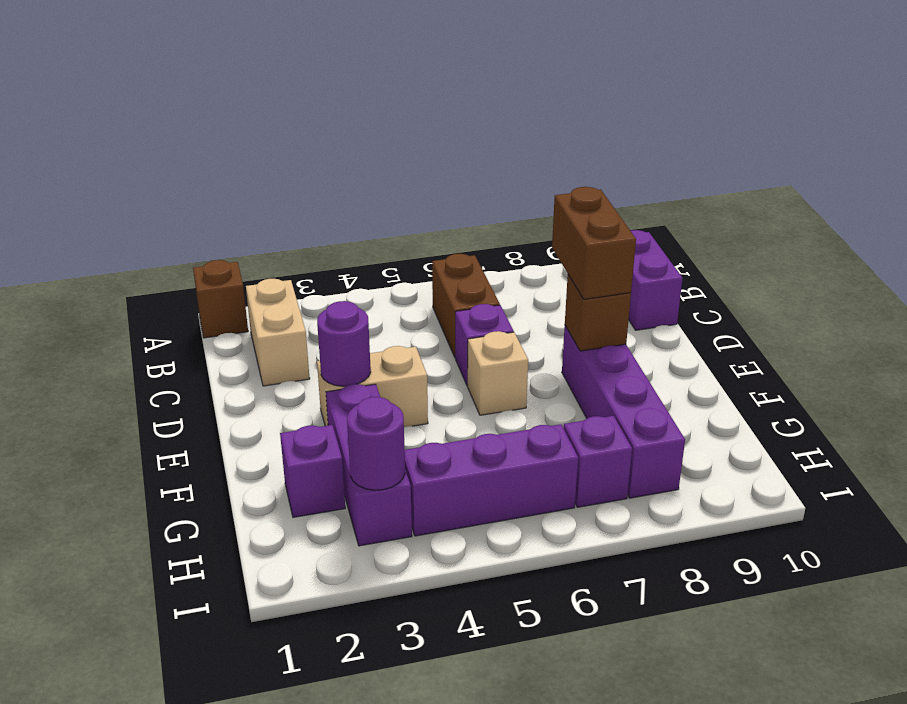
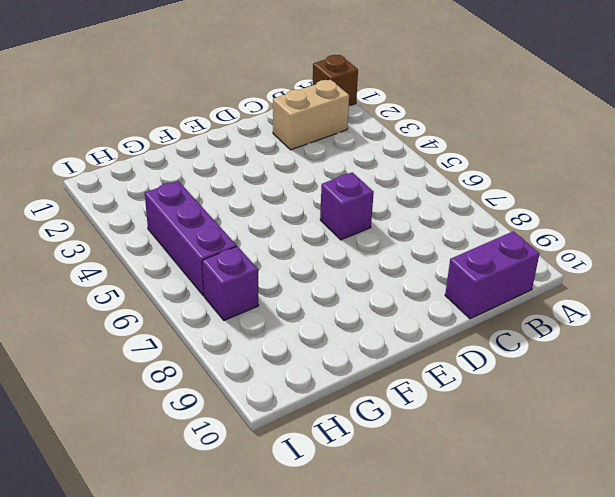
none -> brown 1x2 brick [432,254,500,357]
none -> tan 1x2 brick [317,346,428,427]
none -> tan 1x1 brick [467,331,528,415]

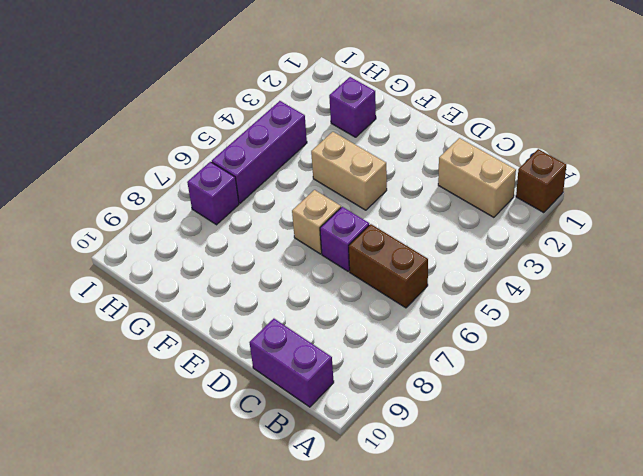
tan 1x2 brick [311,132,387,210] -> tan 1x2 brick turned to [317,346,428,427]
none -> purple 1x4 brick [562,326,685,498]
none -> purple 1x3 brick [326,384,412,546]
none -> purple 1x1 round brick [317,301,371,386]

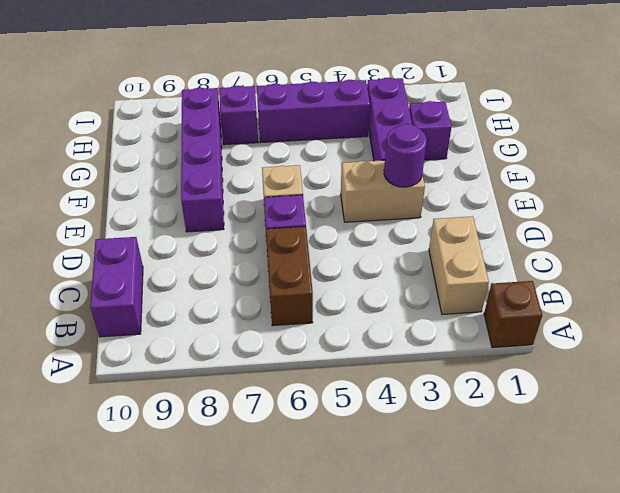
none -> brown 1x1 brick [565,275,631,351]
none -> purple 1x1 round brick [347,397,405,490]
none -> brown 1x2 brick [552,187,636,299]

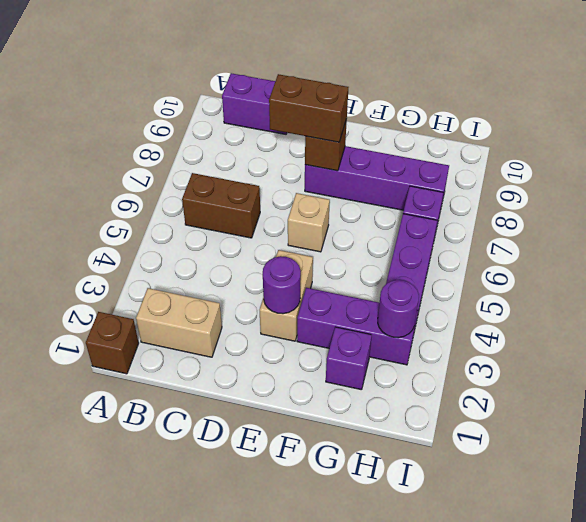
none -> purple 1x1 brick [455,304,514,385]

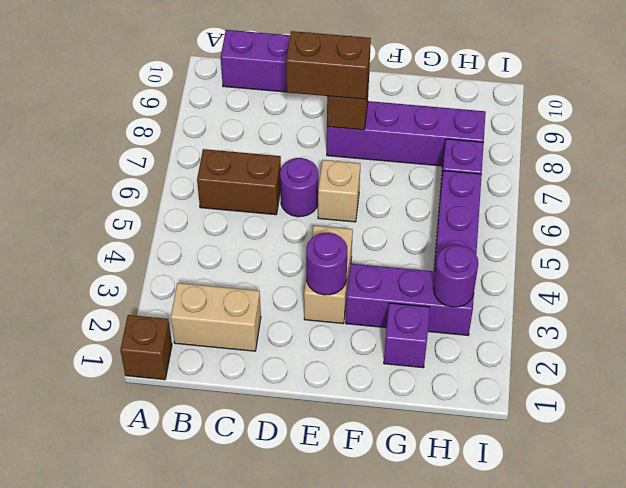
purple 1x1 round brick [280,158,318,217] -> purple 1x1 brick [455,304,514,385]

